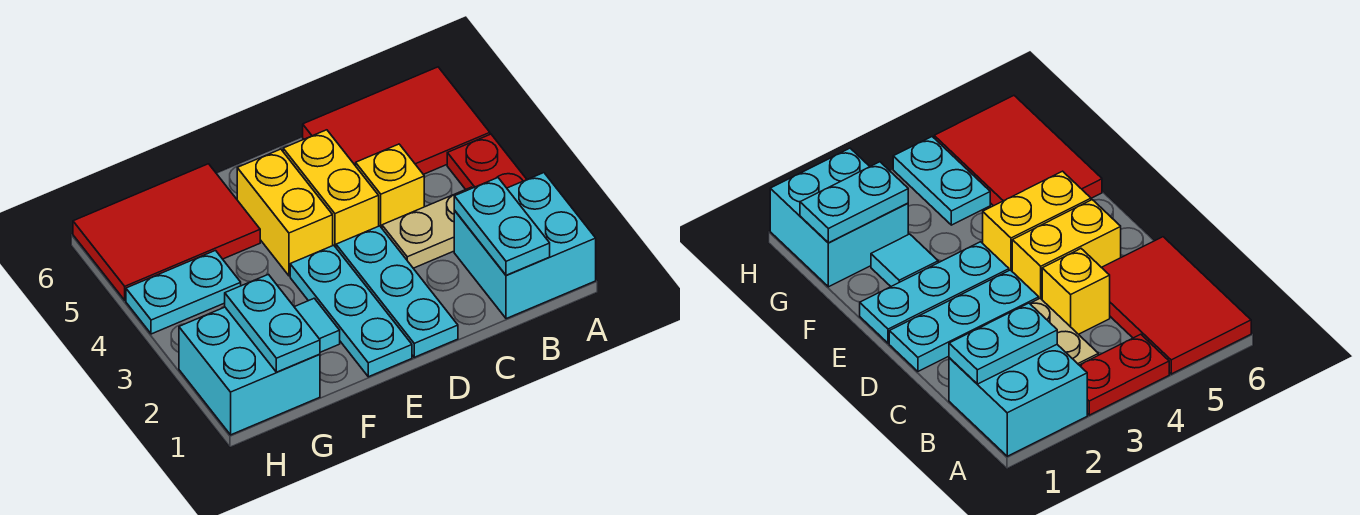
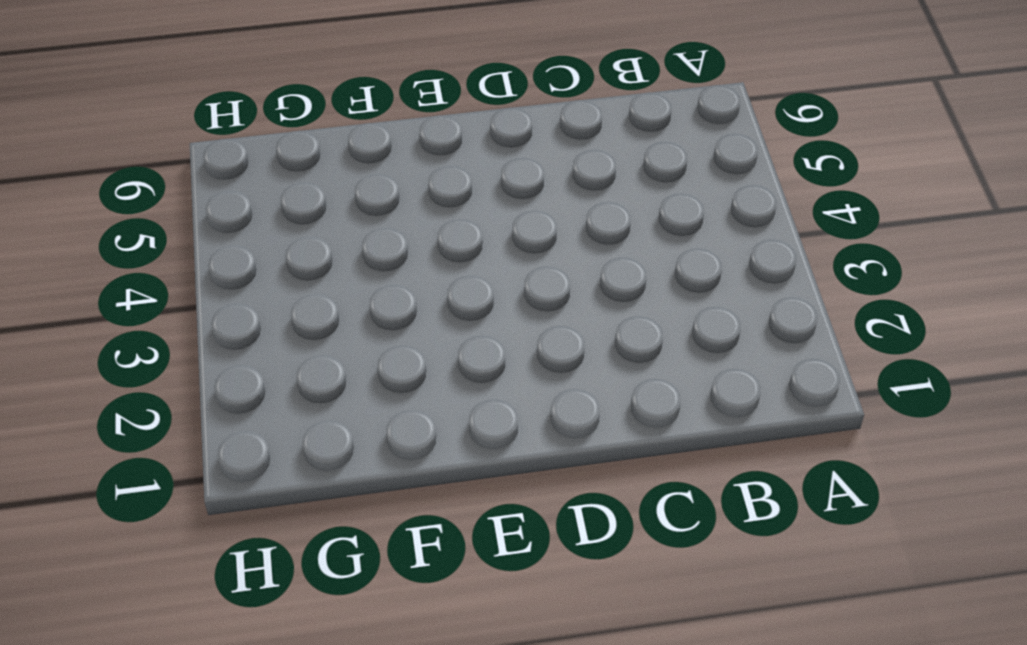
none -> cyan 2x2 brick [454,173,596,319]
none -> red 1x2 plate [447,134,527,189]
none -> red 2x3 tile [303,67,490,174]

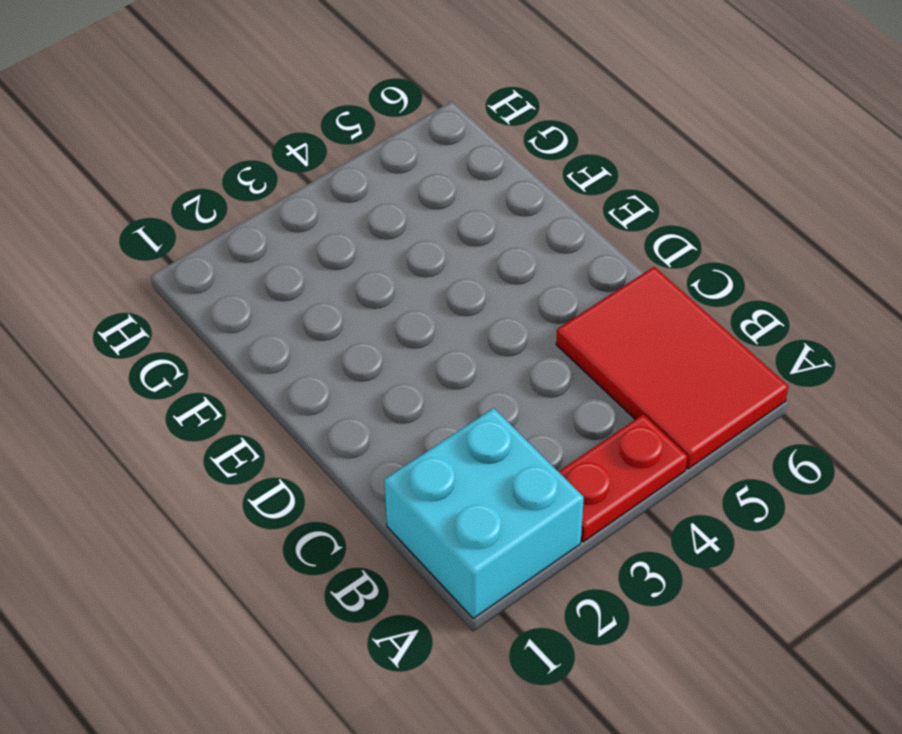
none -> tan 1x2 plate [382,187,472,268]
none -> yellow 1x1 brick [356,144,424,228]
none -> cyan 1x3 plate [336,226,458,357]

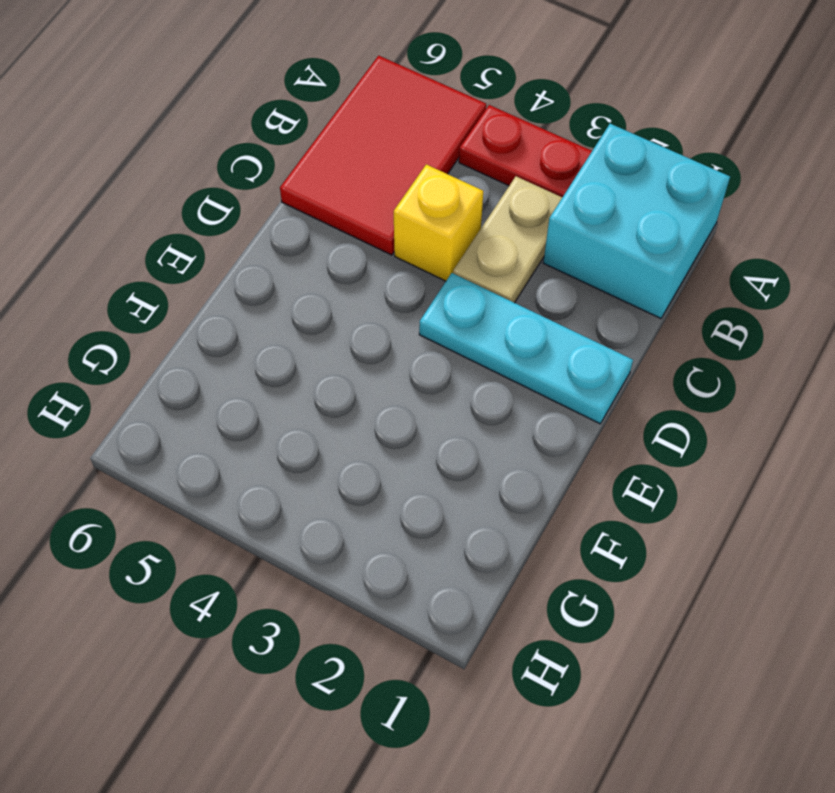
none -> yellow 1x2 brick [283,130,379,247]
none -> cyan 1x3 plate [290,245,412,377]
none -> yellow 1x2 brick [237,149,333,276]

